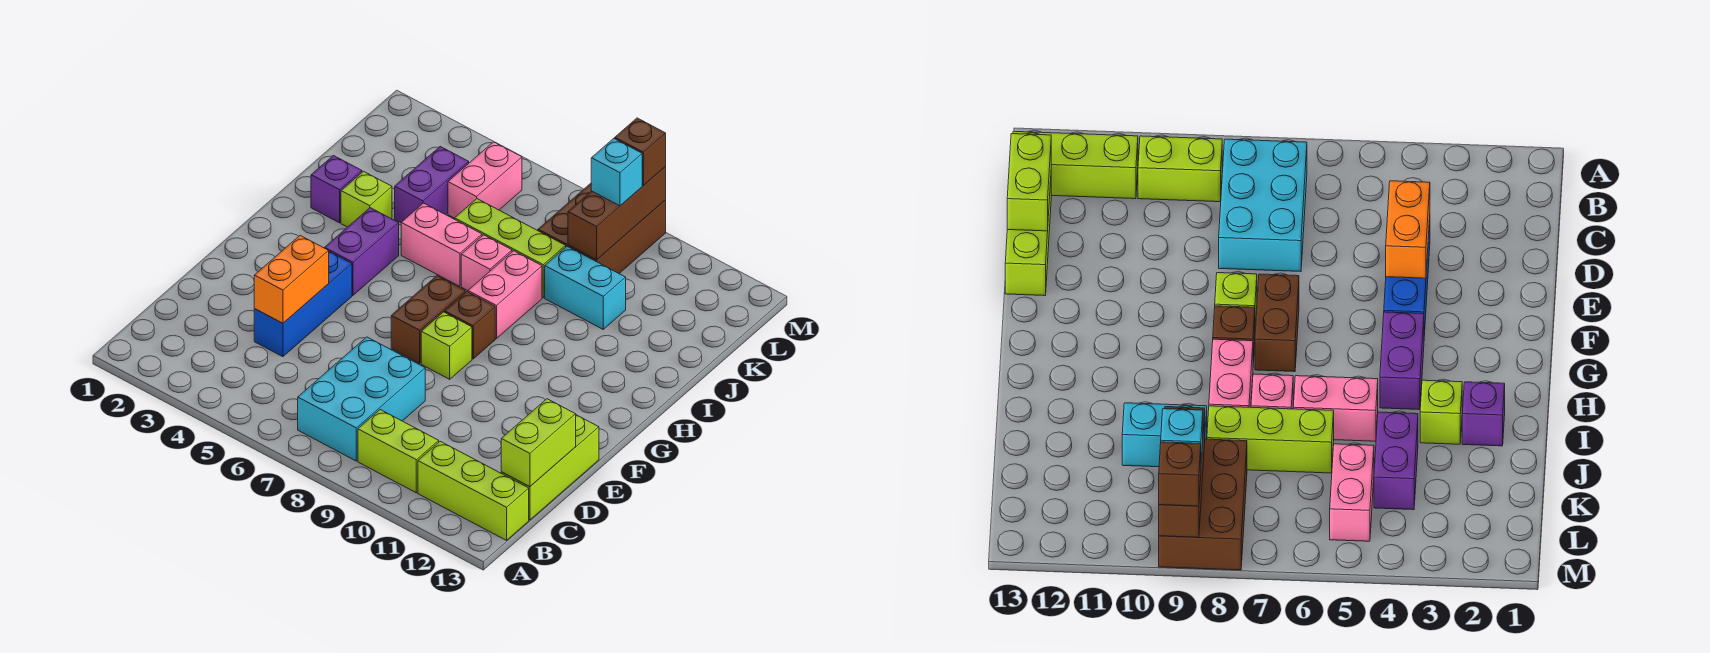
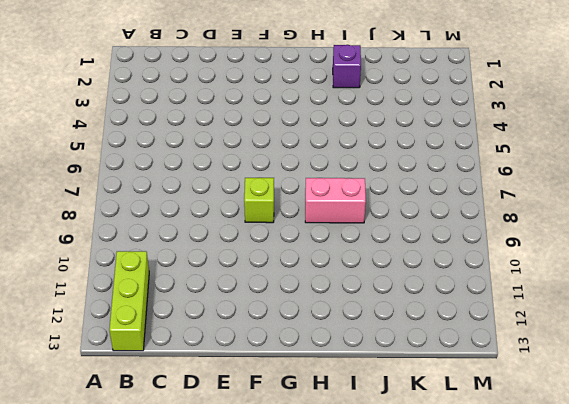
none -> cyan 2x3 brick [298,337,425,461]
none -> lime 1x2 brick [358,410,439,493]
none -> lime 1x3 brick [501,415,599,520]

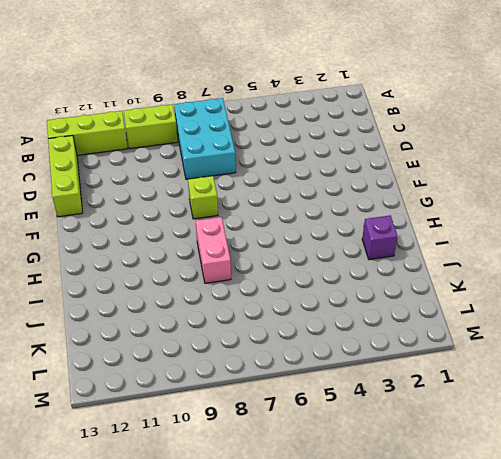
none -> blue 1x3 brick [254,252,352,357]
none -> brown 1x2 brick [391,276,465,363]
none -> purple 1x2 brick [325,208,399,295]

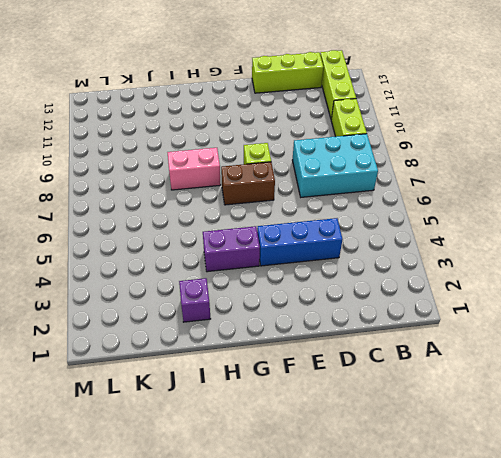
none -> brown 1x1 brick [445,292,495,359]
none -> lime 1x1 brick [341,171,392,227]
none -> pink 1x2 brick [401,203,482,286]

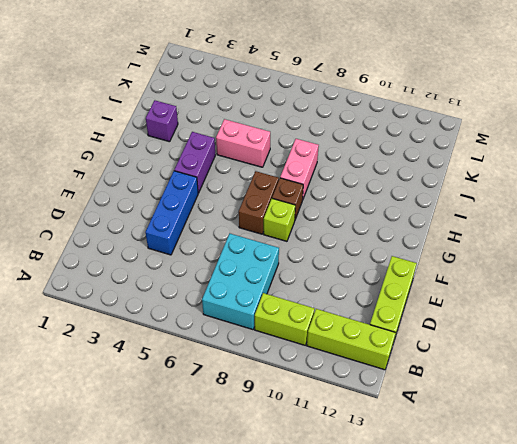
none -> lime 1x1 brick [341,171,392,227]
none -> pink 1x1 brick [461,235,512,291]
none -> purple 1x2 brick [395,146,469,222]

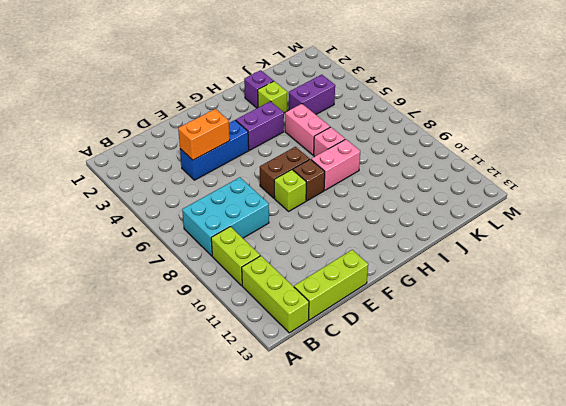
none -> lime 1x3 brick [455,199,566,298]
none -> cyan 1x2 brick [545,246,626,329]
none -> pink 1x2 brick [448,142,522,218]

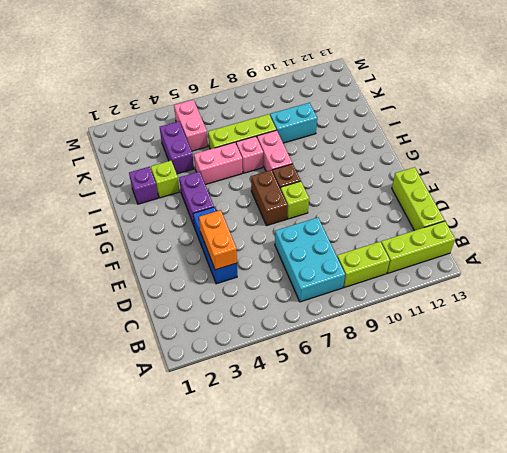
none -> brown 2x3 brick [538,183,666,273]
none -> lime 1x2 brick [501,399,576,487]
none -> brown 1x3 brick [568,167,666,260]

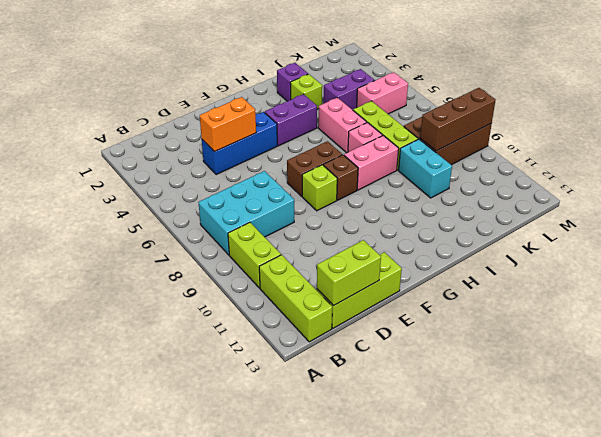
none -> cyan 1x1 brick [591,138,642,206]
none -> brown 1x1 brick [615,118,666,185]

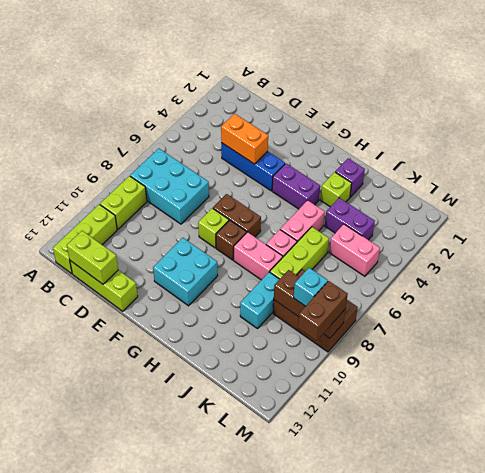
cyan 2x2 brick [153,238,218,306] -> none
brown 1x2 brick [298,281,348,341] -> brown 1x1 brick [615,118,666,185]

